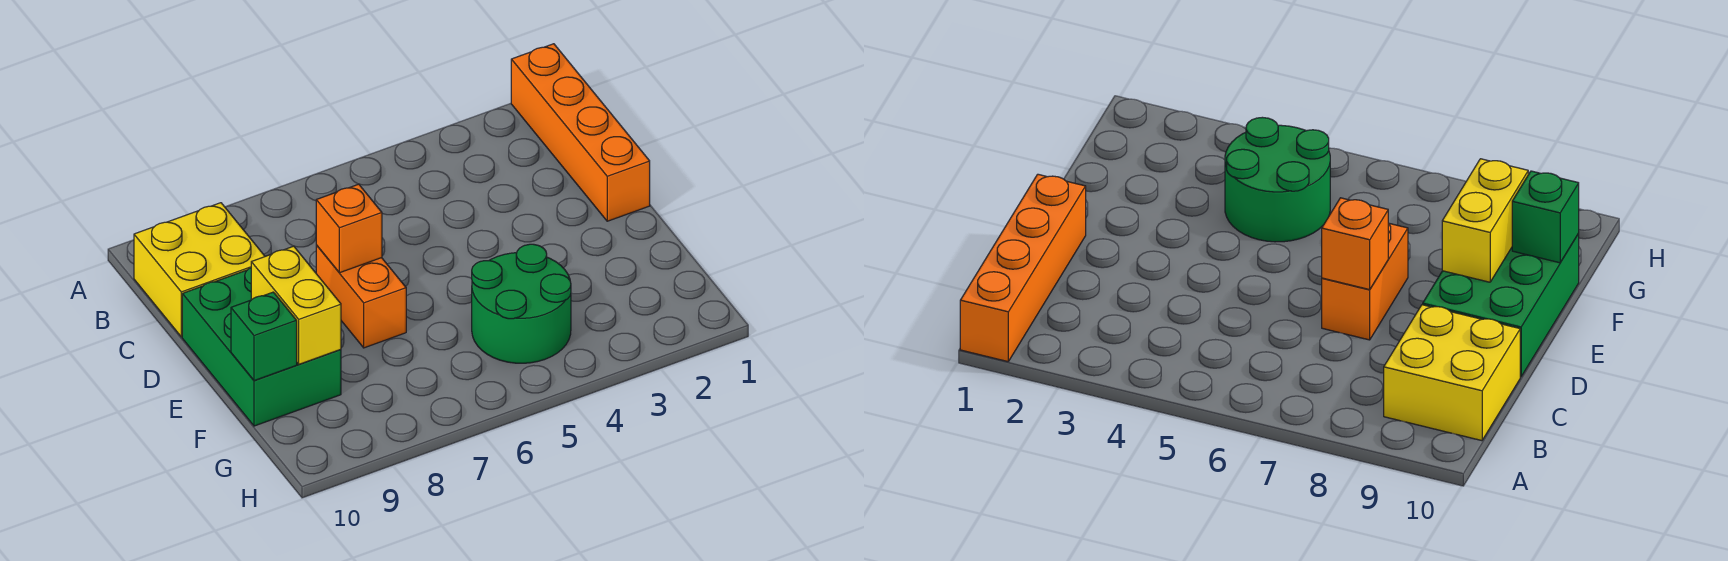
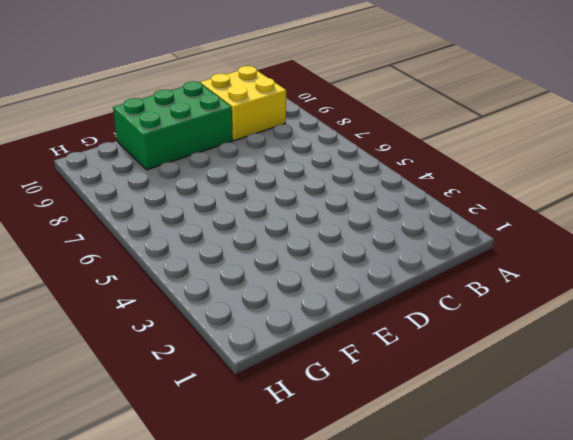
none -> orange 1x4 brick [511,44,650,221]
none -> orange 1x2 brick [316,245,406,348]

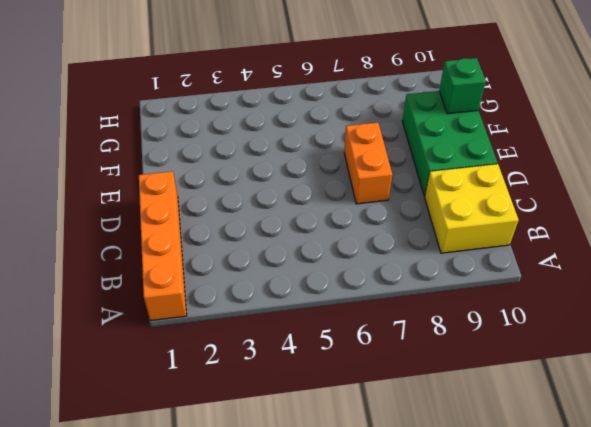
none -> green 2x2 round brick [472,244,571,363]
none -> orange 1x1 brick [316,184,382,273]

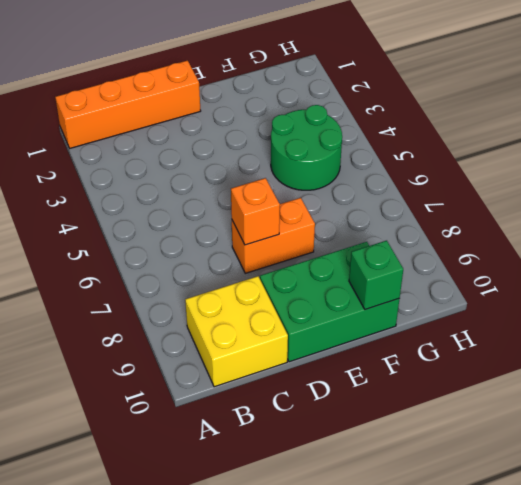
none -> yellow 1x2 brick [251,246,341,364]

